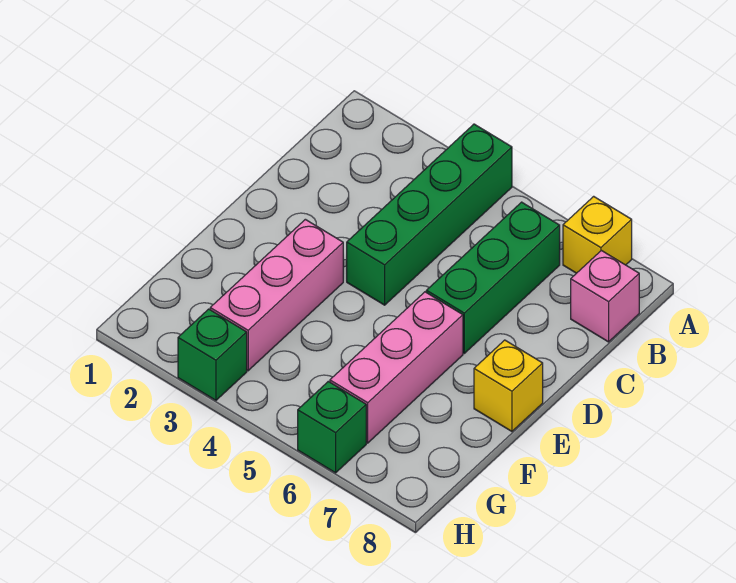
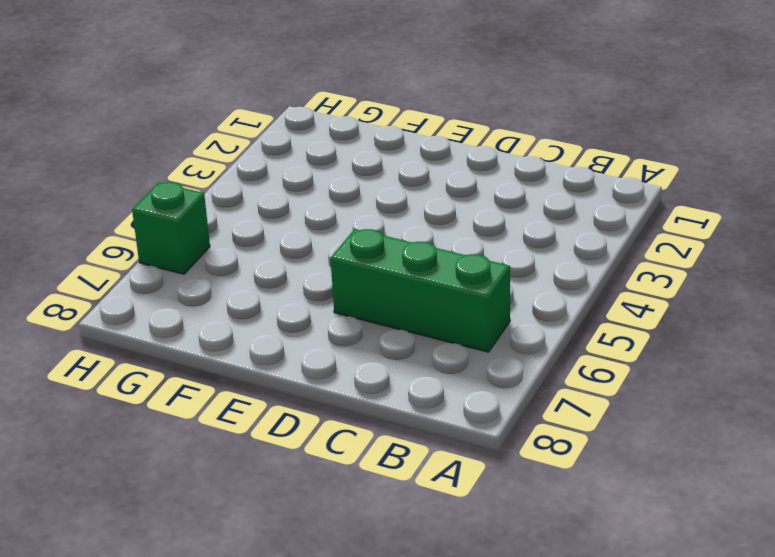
none -> green 1x4 brick [347,124,512,305]
none -> yellow 1x1 brick [563,196,632,273]

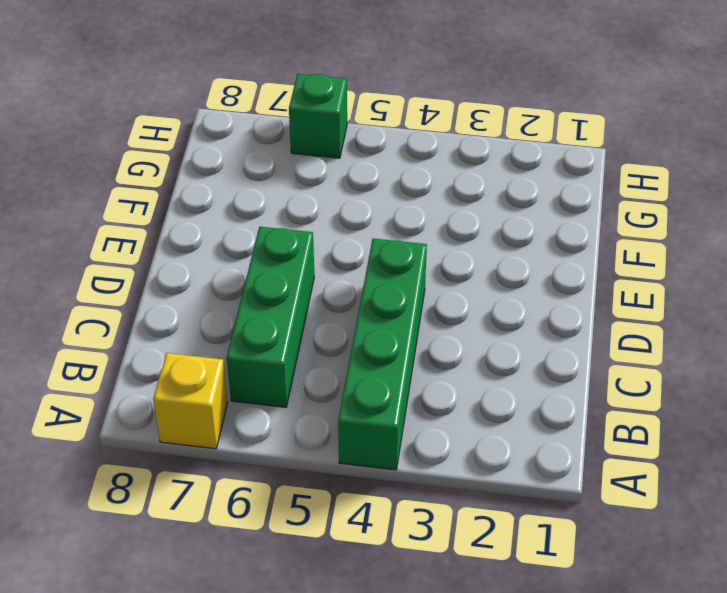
none -> pink 1x1 brick [571,250,639,342]
none -> pink 1x3 brick [210,219,343,371]

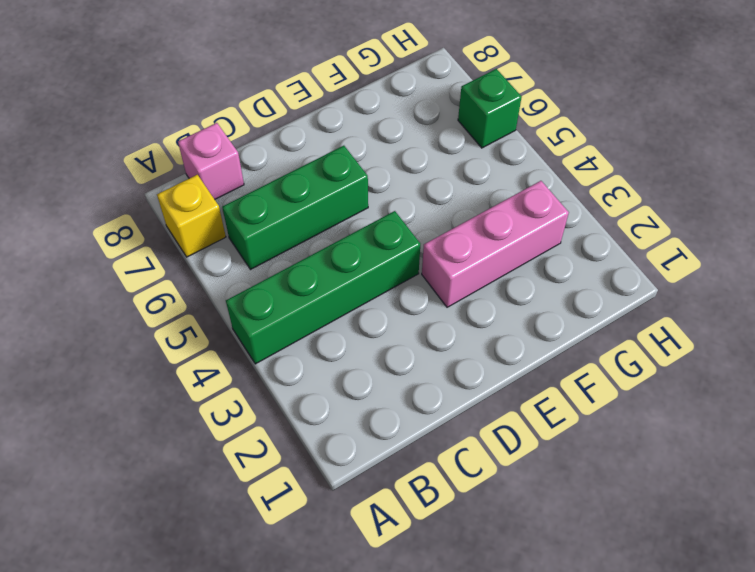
none -> pink 1x3 brick [330,292,463,443]
none -> yellow 1x1 brick [474,340,543,431]

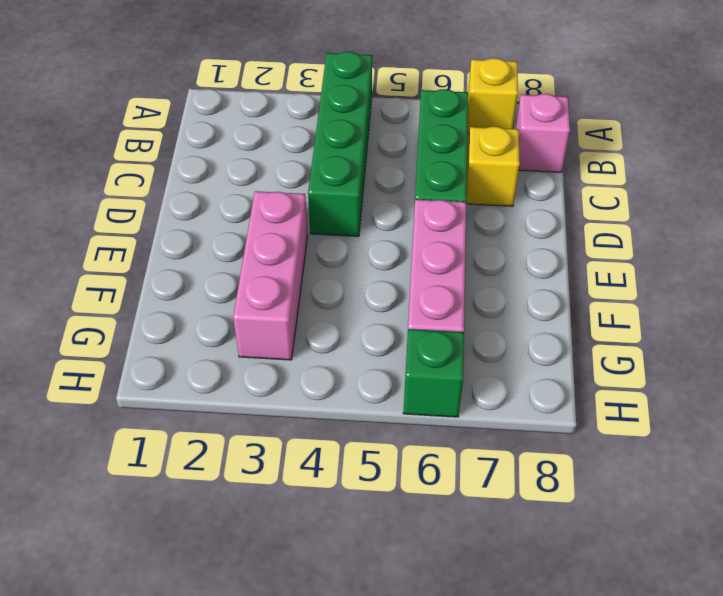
yellow 1x1 brick [466,126,520,206] -> yellow 1x1 brick moved to [474,340,543,431]
none -> green 1x1 brick [178,309,247,400]

